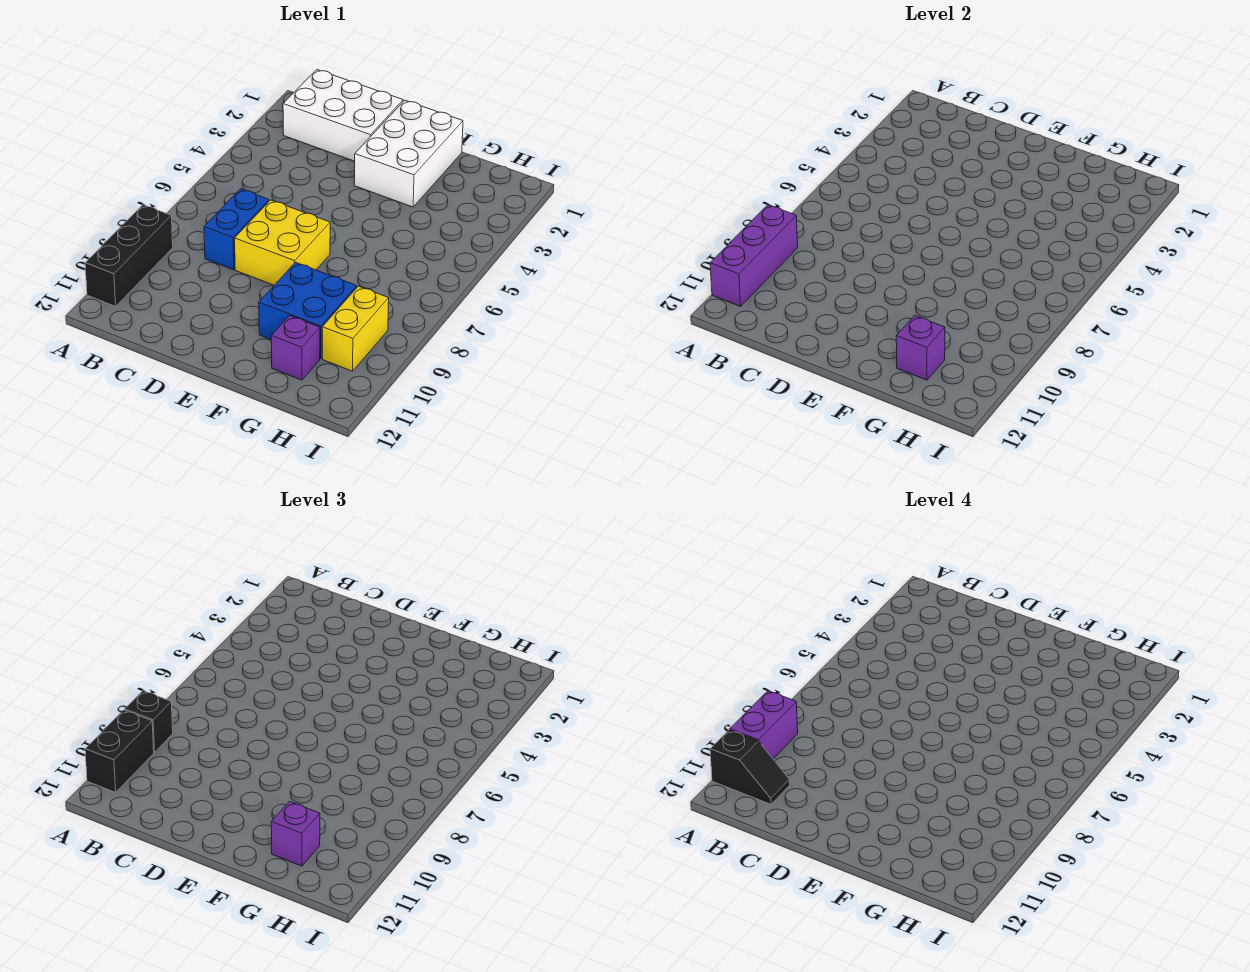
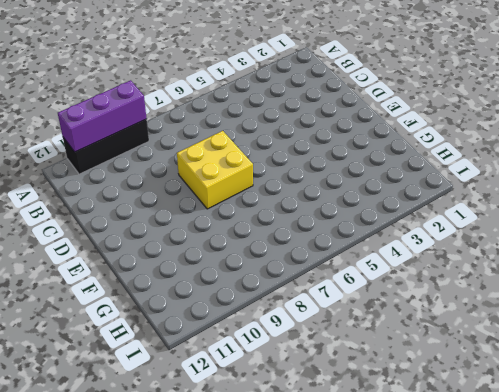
none -> white 2x3 brick [283,70,403,161]
none -> blue 1x2 brick [204,189,269,270]
none -> white 2x3 brick [354,100,463,207]

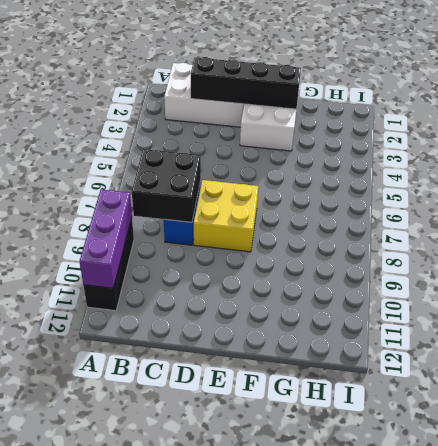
black 2x2 brick [132,149,201,222] -> none
black 1x4 brick [191,57,301,109] -> none
none -> blue 2x2 brick [259,262,357,359]
none -> purple 1x1 brick [271,315,320,380]
none -> yellow 1x2 brick [322,286,389,371]

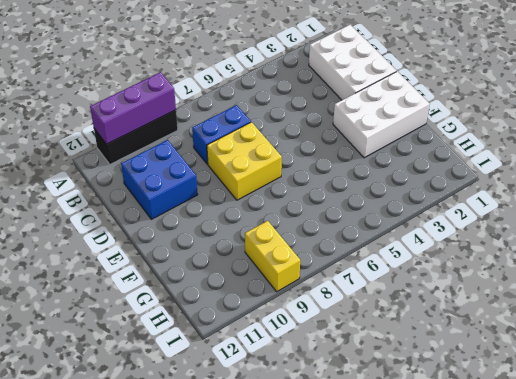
blue 2x2 brick [121,140,198,219] -> blue 2x2 brick moved to [259,262,357,359]
yellow 1x2 brick [245,221,300,292] -> yellow 1x2 brick turned to [322,286,389,371]
none -> purple 1x1 brick [271,315,320,380]
none -> purple 1x1 brick [896,315,945,380]
none -> black 1x1 brick [125,691,173,752]

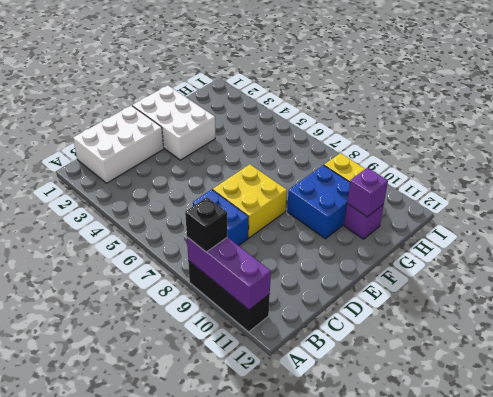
none -> black 1x2 brick [85,710,154,792]
none -> purple 1x1 brick [271,801,320,866]
none -> purple 1x2 brick [730,691,798,759]

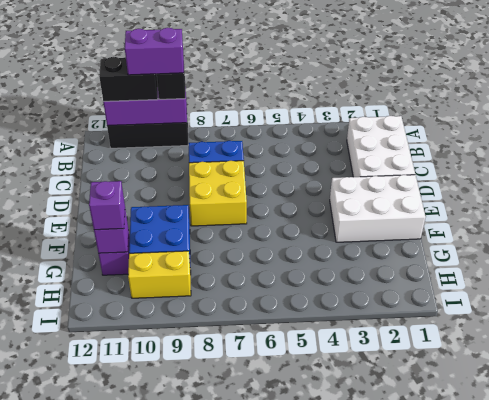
none -> black 1x2 slope [710,730,790,804]

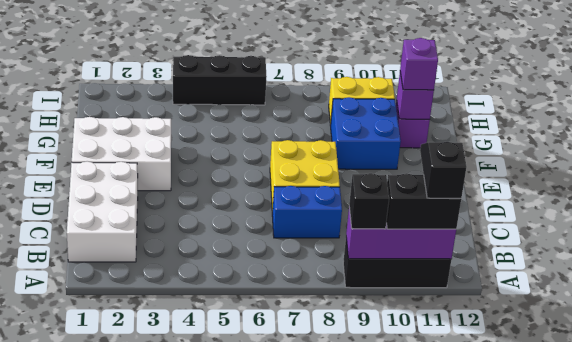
black 1x3 brick [173,55,267,105] -> none
none -> purple 1x2 brick [730,691,798,759]

